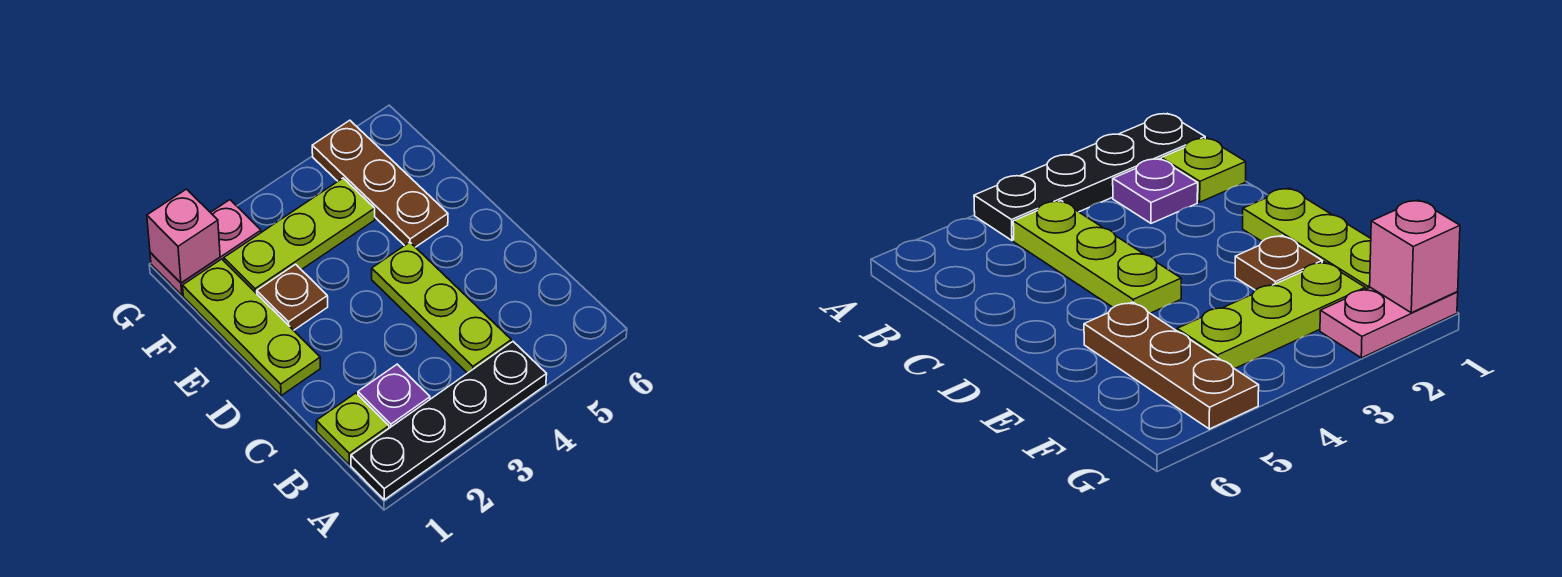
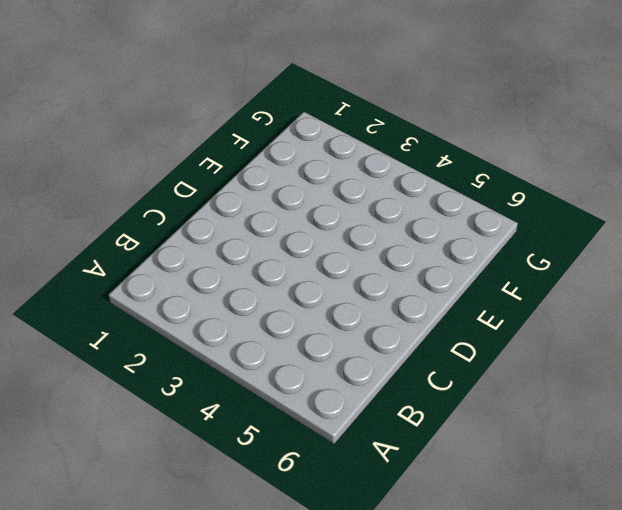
none -> black 1x4 plate [351,342,547,500]
none -> lime 1x1 plate [316,393,389,465]

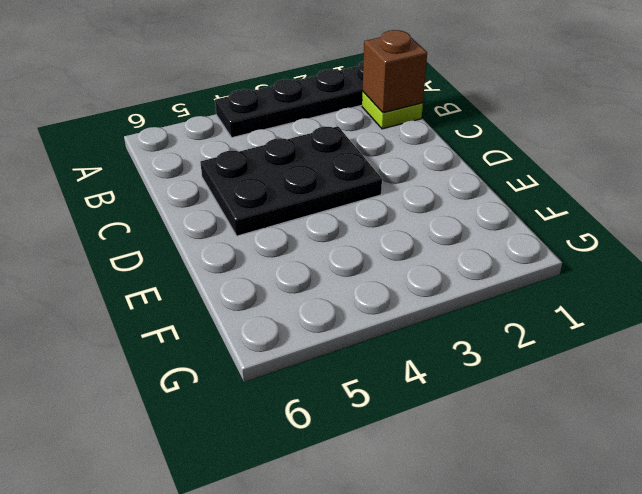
brown 1x1 brick [363,30,427,113] -> none
black 2x3 plate [200,126,382,236] -> lime 1x3 plate [372,242,511,373]
none -> purple 1x1 plate [358,364,430,428]
none -> lime 1x3 plate [183,259,320,396]

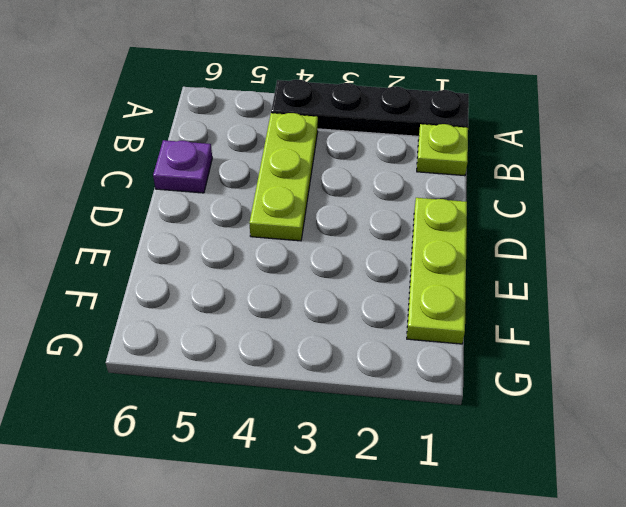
purple 1x1 plate [153,140,212,193] -> purple 1x1 plate moved to [358,364,430,428]
none -> brown 1x1 plate [257,264,328,330]
none -> brown 1x3 plate [312,120,448,247]

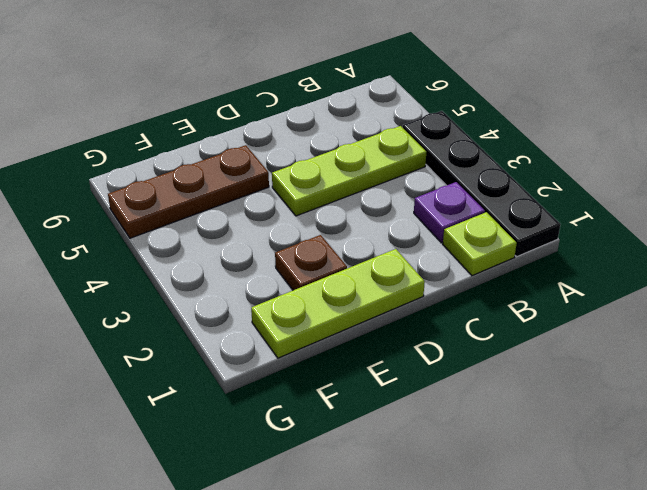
none -> lime 1x3 plate [224,178,375,294]
none -> pink 1x2 plate [150,200,261,295]

